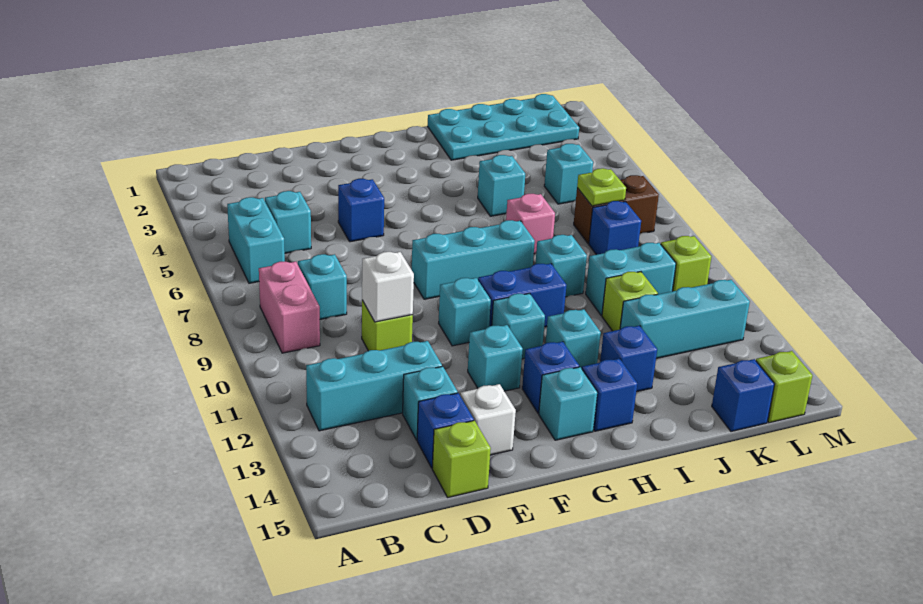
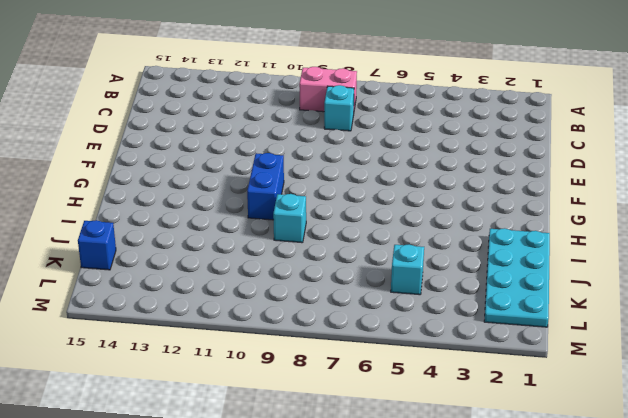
none -> cyan 1x2 brick [227,197,285,283]
none -> cyan 1x3 brick [306,341,442,431]
none -> cyan 1x1 brick [265,191,311,253]
none -> lime 1x1 brick [362,300,413,351]

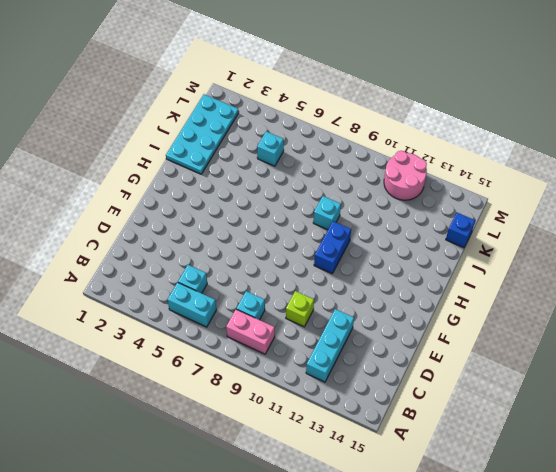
pink 2x2 round brick [384,151,427,200] -> cyan 1x3 brick [620,280,750,358]
none -> cyan 1x1 brick [403,366,458,440]
none -> blue 1x1 brick [417,393,474,468]
none -> lime 1x1 brick [432,421,491,498]
none -> blue 1x1 brick [338,179,384,242]

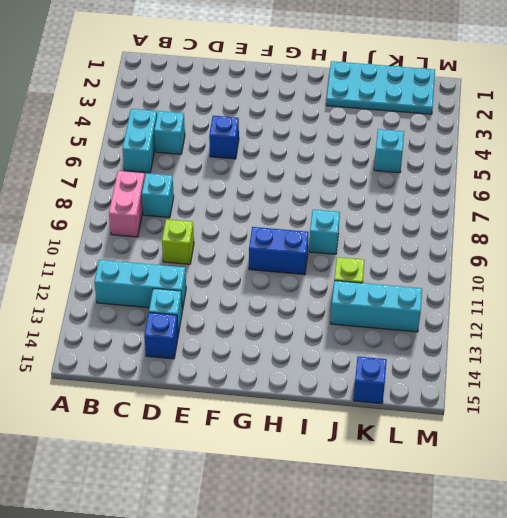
none -> lime 1x1 brick [432,421,491,498]
none -> white 1x1 brick [460,384,516,455]
none -> cyan 1x3 brick [412,220,535,299]
none -> cyan 1x1 brick [439,278,491,346]

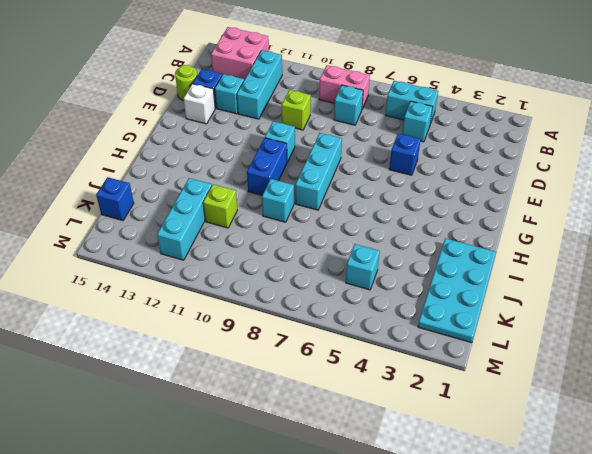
pink 2x2 brick [211,27,269,80] -> none
lime 1x1 round brick [175,65,197,101] -> lime 1x1 brick [432,421,491,498]
none -> cyan 1x1 brick [468,325,523,391]
none -> cyan 1x1 brick [492,293,545,359]
none -> blue 1x1 brick [522,342,579,413]
none -> cyan 1x1 brick [539,367,597,440]

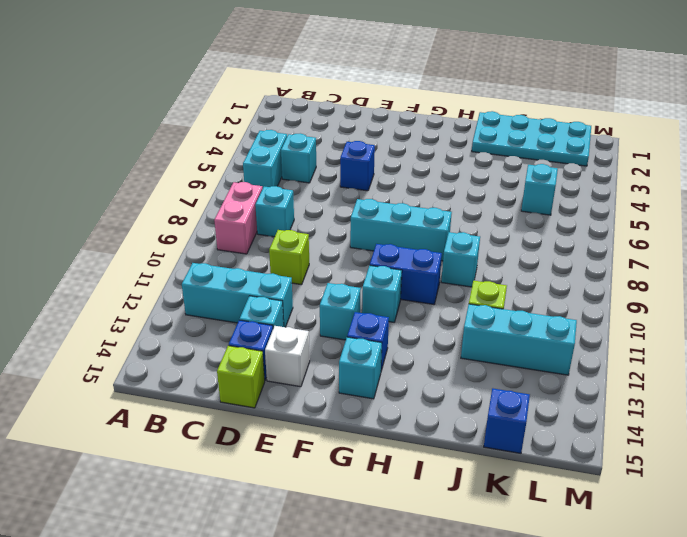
none -> cyan 1x1 brick [439,278,491,346]
none -> cyan 1x1 brick [546,309,601,369]
none -> blue 1x1 brick [582,359,637,431]
none -> cyan 1x1 brick [478,155,525,216]

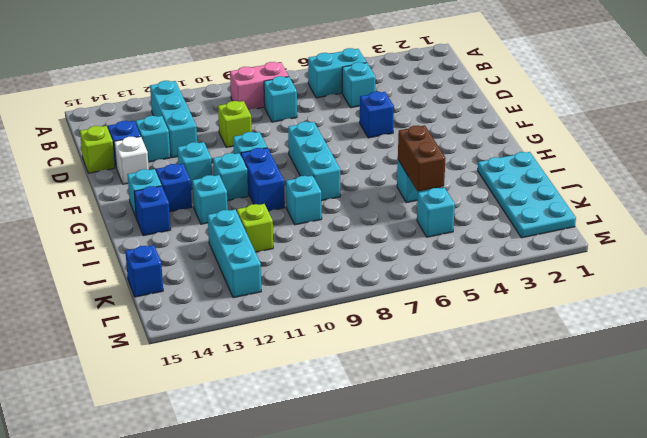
brown 1x2 brick [398,125,446,191] -> brown 1x2 brick moved to [574,175,659,244]
none -> pink 1x1 brick [506,194,555,254]
none -> blue 1x1 brick [600,326,657,392]
none -> cyan 1x2 brick [586,243,676,316]
none -> blue 1x1 brick [589,201,641,255]

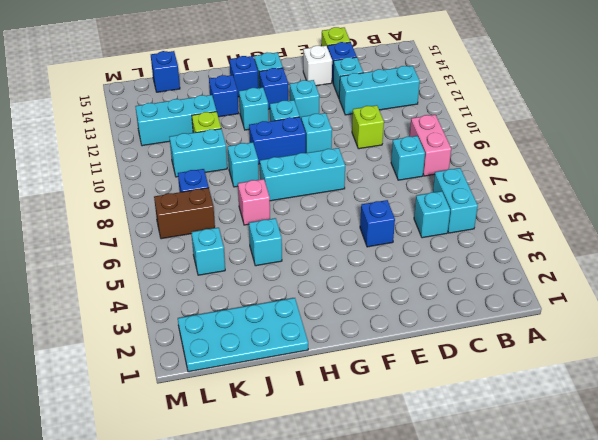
none -> lime 1x1 brick [661,236,712,291]
none -> lime 1x1 brick [756,351,813,423]
none -> white 1x1 brick [362,252,414,322]
none -> lime 1x1 plate [577,168,626,206]

